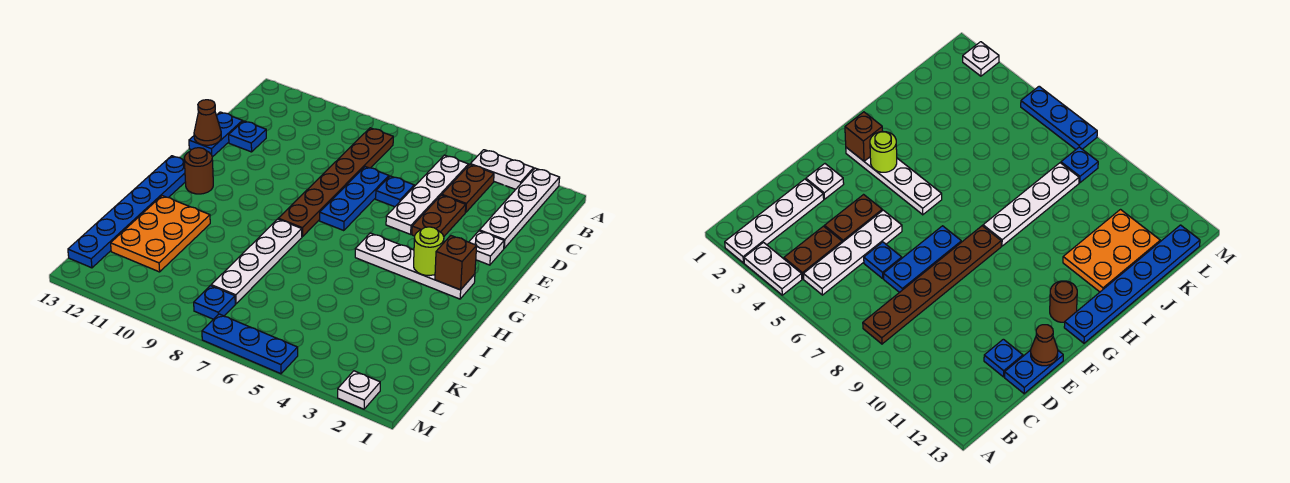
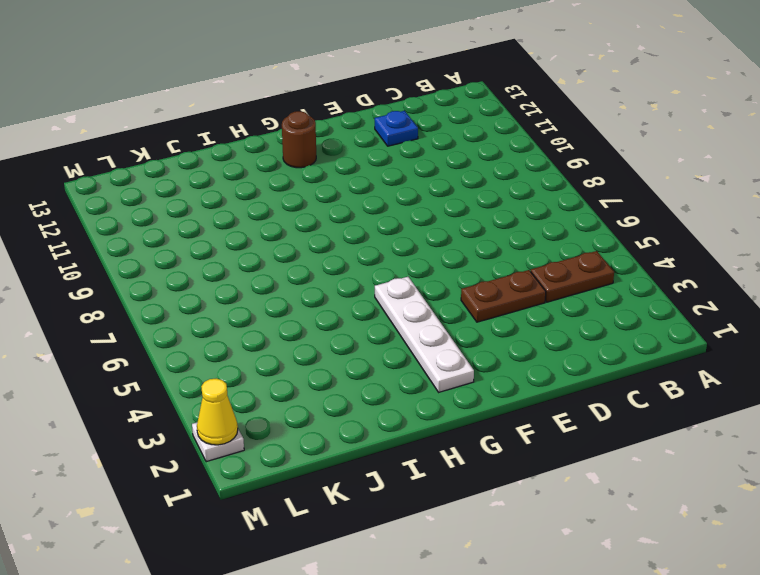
yellow 1x1 cone [197,378,238,445] -> none
none -> white 1x4 plate [480,168,560,248]
none -> white 1x2 plate [470,150,534,189]
none -> white 1x4 plate [386,155,468,234]

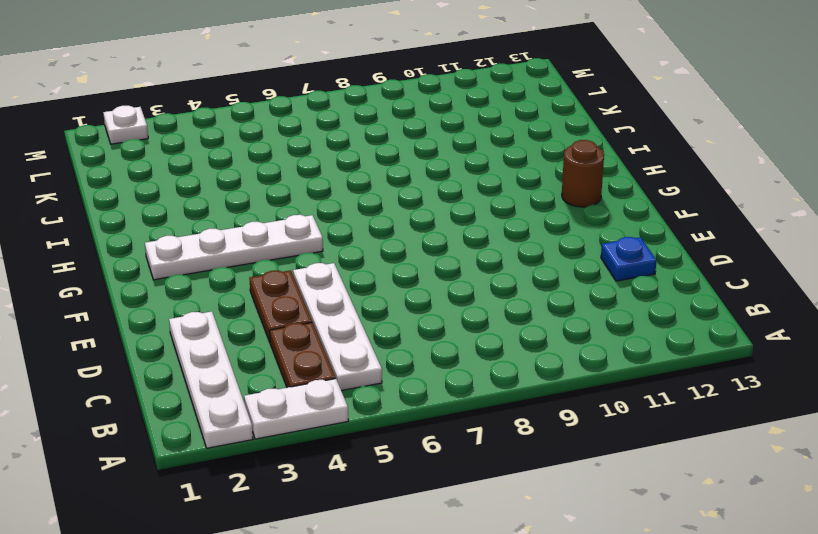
none -> brown 1x6 plate [278,128,393,237]
none -> blue 1x1 plate [376,176,414,207]
none -> blue 1x3 plate [320,167,389,231]

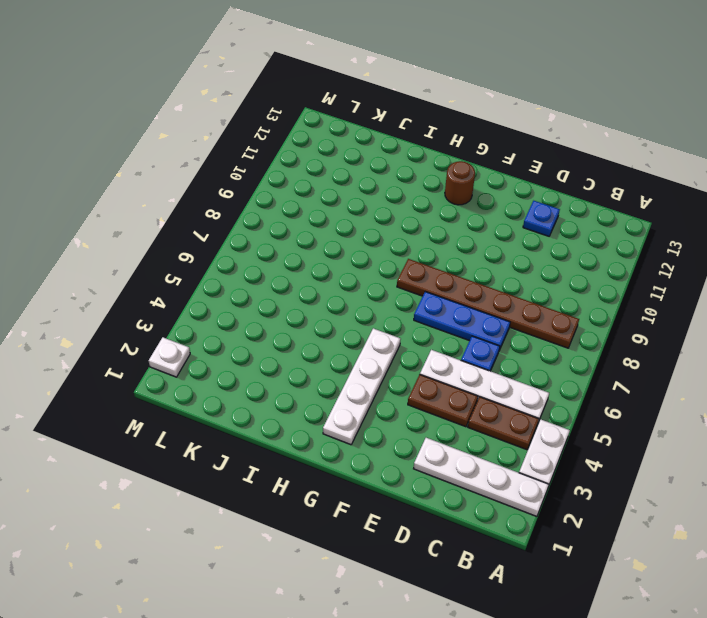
none -> blue 1x2 plate [189,112,243,157]
none -> white 1x1 plate [469,231,504,265]
none -> blue 1x6 plate [68,156,185,268]

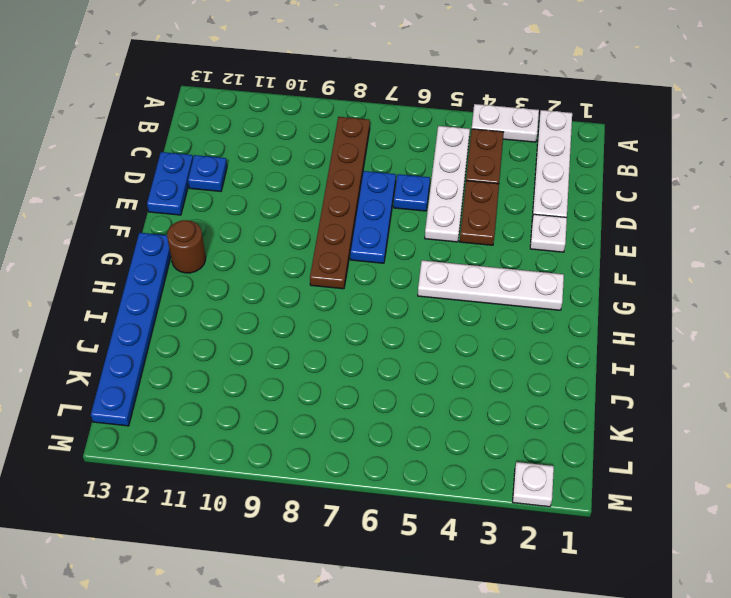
none -> white 1x4 plate [211,219,302,304]
none -> orange 2x3 plate [111,196,210,272]
none -> blue 1x1 plate [194,286,235,319]

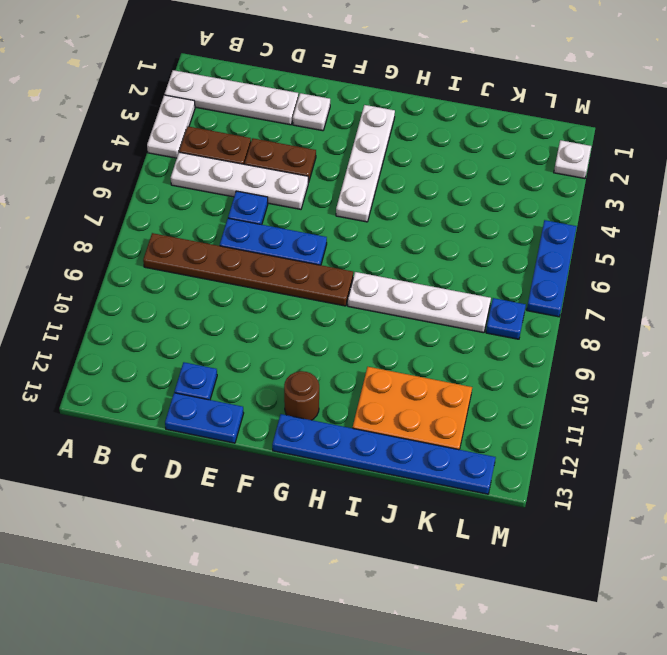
none -> brown 1x1 cone [194,100,221,145]
none -> brown 1x1 brick [435,236,477,290]
none -> lime 1x1 round brick [414,227,444,276]

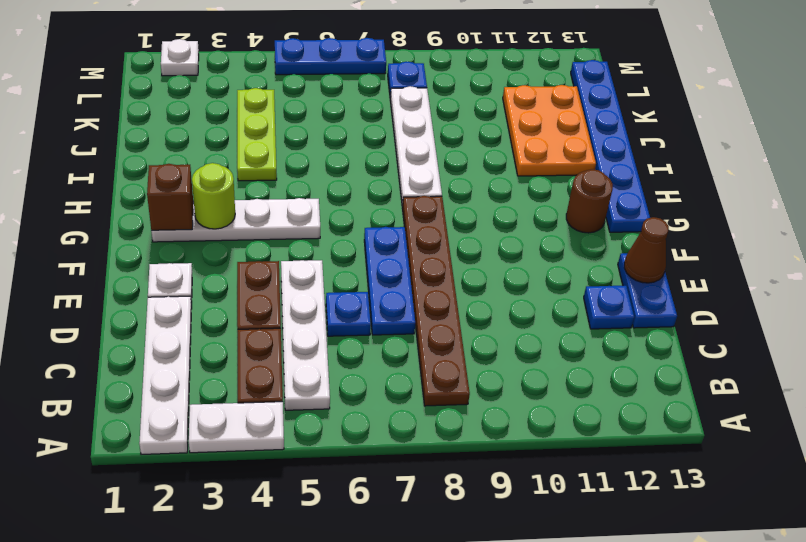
lime 1x3 plate [237,88,277,181] -> none

